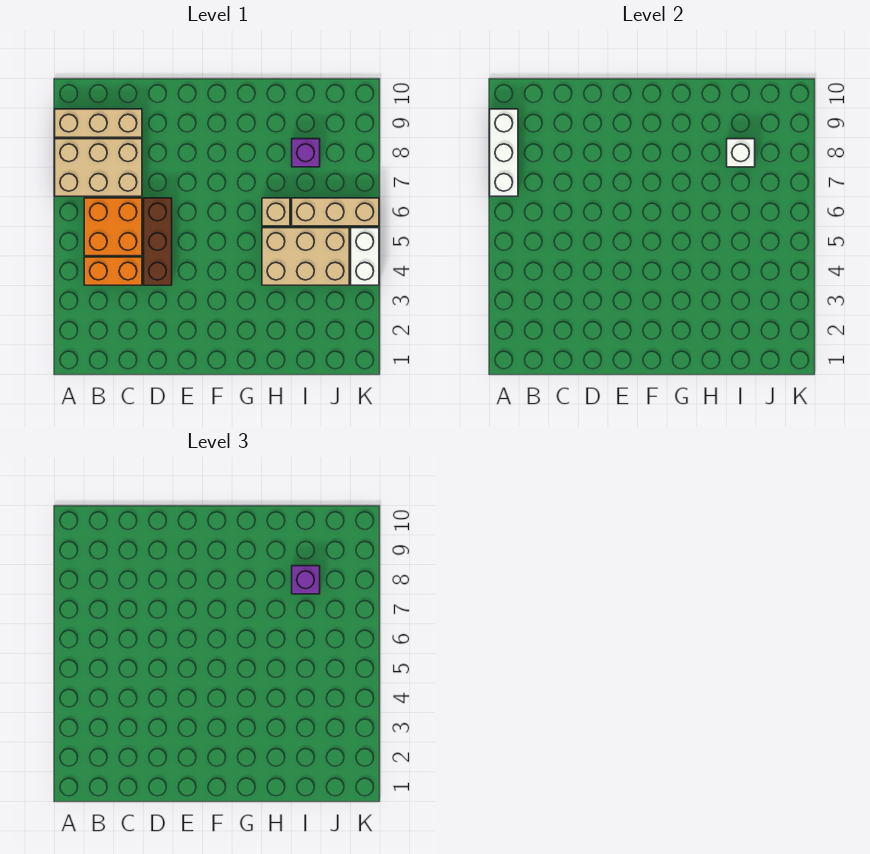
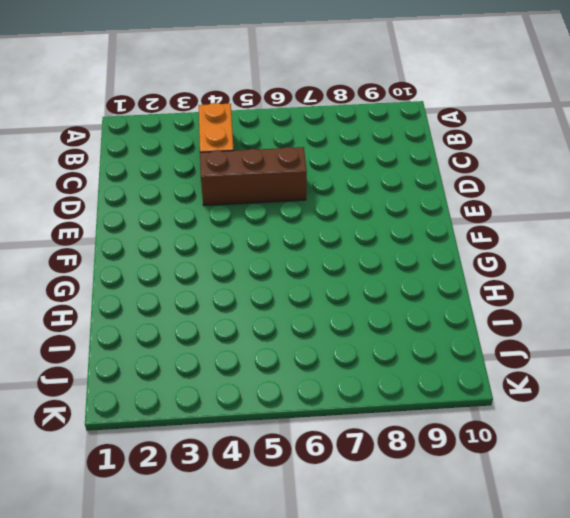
none -> tan 2x3 brick [55,139,142,196]
none -> tan 1x3 brick [55,109,142,137]
none -> orange 2x2 brick [84,198,142,256]

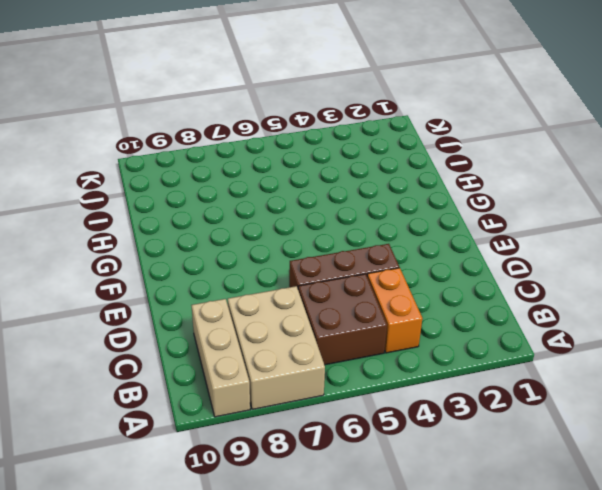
brown 2x2 brick [298,274,387,365] -> orange 2x2 brick [84,198,142,256]
none -> tan 2x3 brick [262,228,349,285]
none -> tan 1x1 brick [262,198,290,226]
none -> tan 1x3 brick [292,198,379,226]

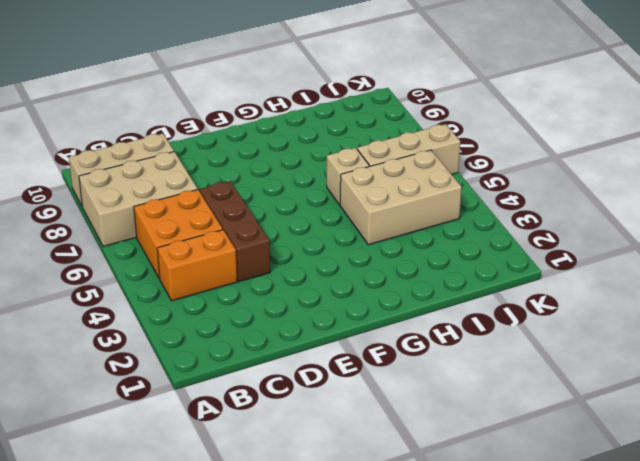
none -> purple 1x1 brick [292,139,320,167]
none -> white 1x2 brick [351,228,379,285]
none -> white 1x3 brick [490,109,518,196]

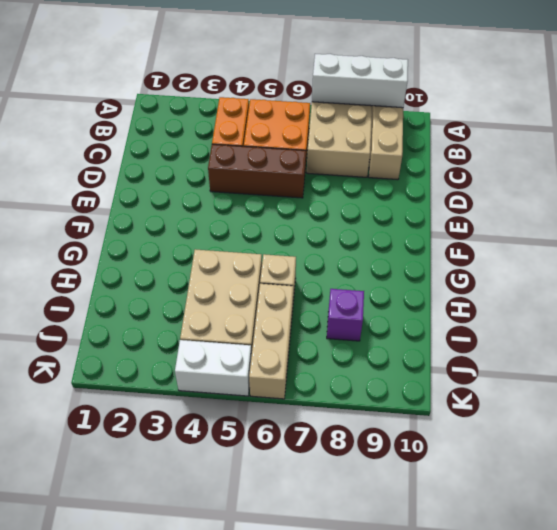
none -> white 1x1 brick [727,139,755,167]
none -> purple 1x1 brick [292,566,320,594]

